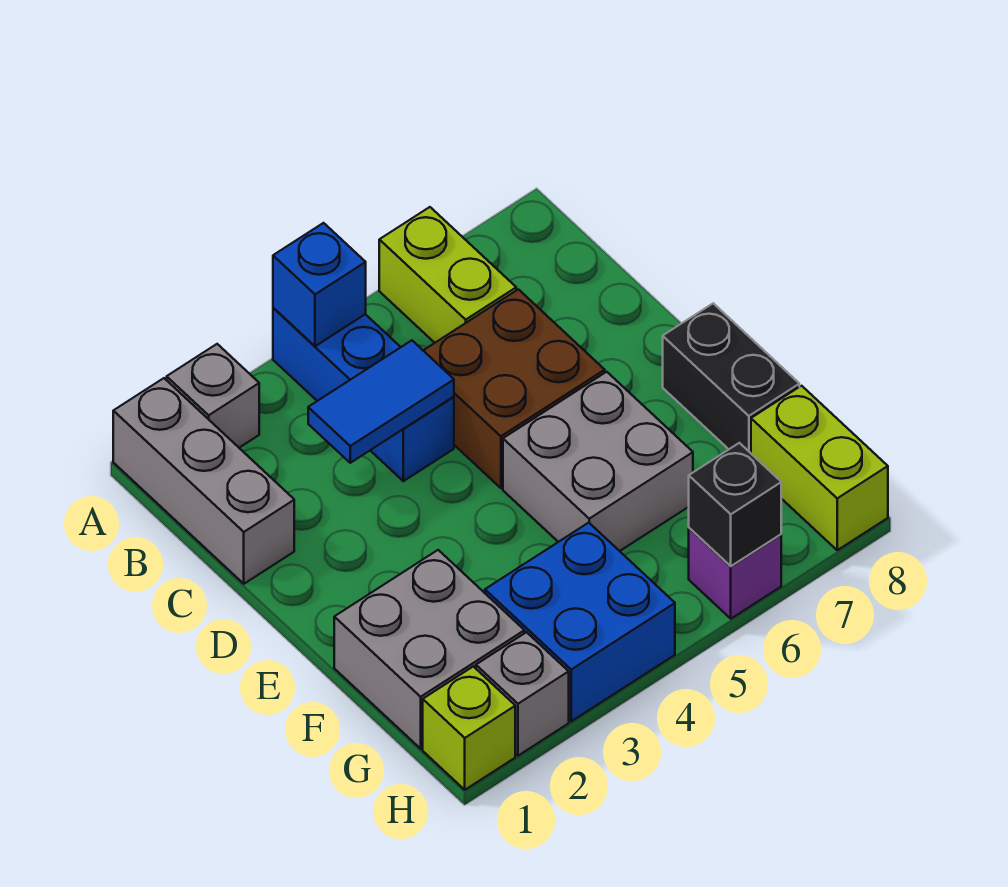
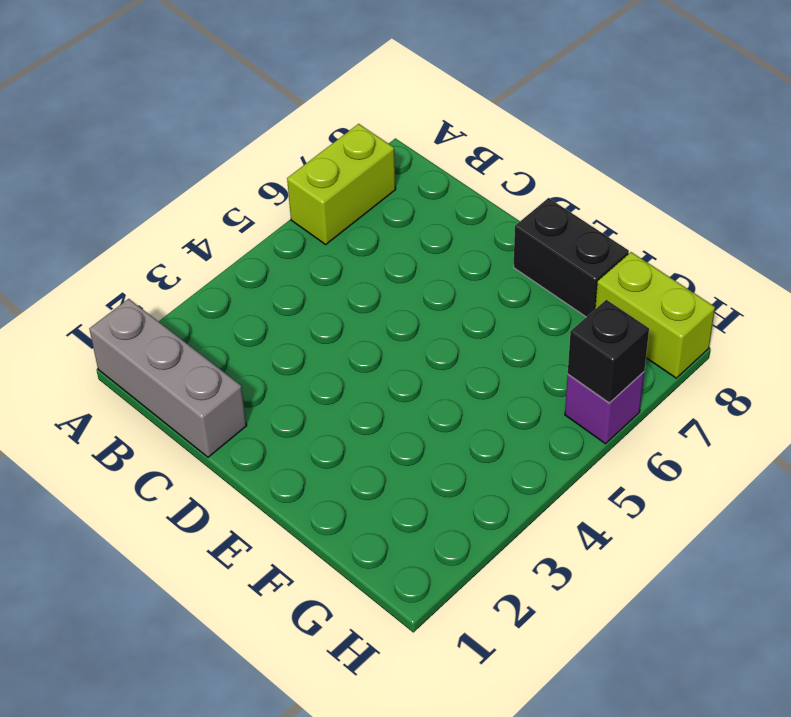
lime 1x2 brick [287,124,396,244] -> lime 1x2 brick turned to [379,207,516,343]
none -> grey 1x1 brick [167,344,259,448]
none -> blue 1x3 brick [273,308,454,481]
none -> brown 2x2 brick [423,289,605,488]

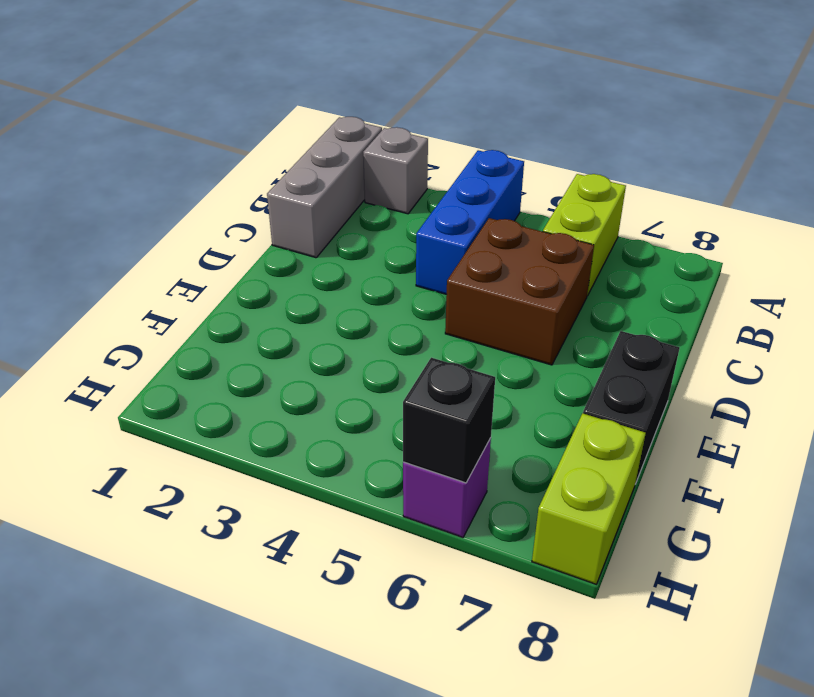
none -> grey 2x2 brick [503,372,693,551]
none -> grey 2x2 brick [334,550,524,749]
none -> blue 2x2 brick [485,523,675,721]

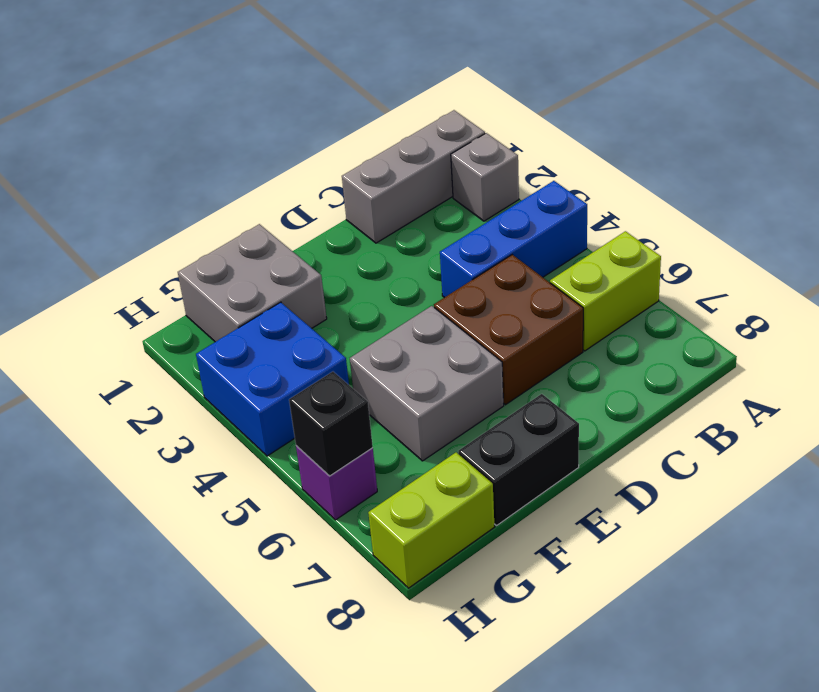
none -> lime 1x1 brick [423,666,515,790]
none -> grey 1x1 brick [476,632,569,756]
none -> blue 1x1 brick [273,223,366,346]

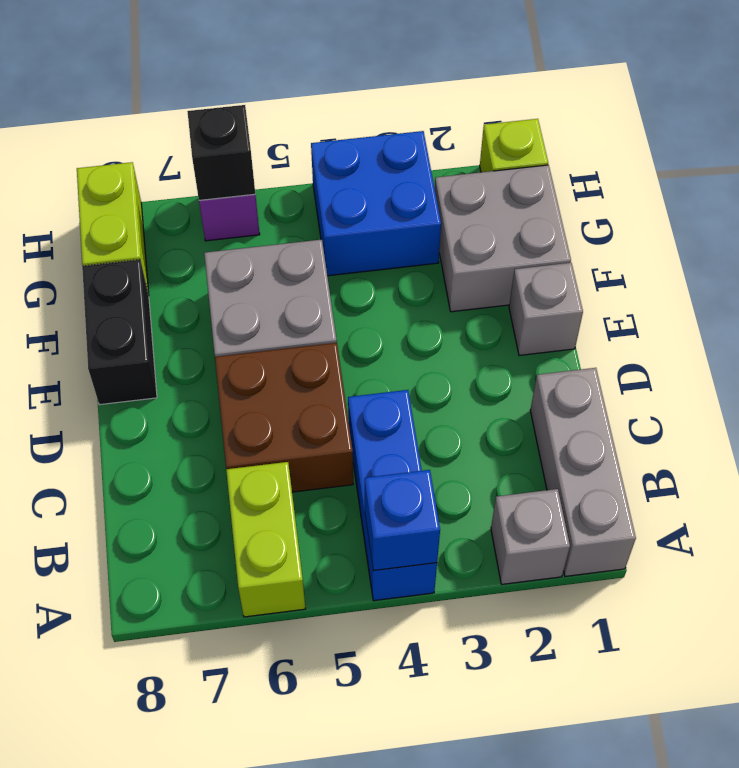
grey 1x1 brick [509,263,583,355] -> grey 1x1 brick moved to [476,632,569,756]
none -> blue 1x2 tile [308,340,454,463]

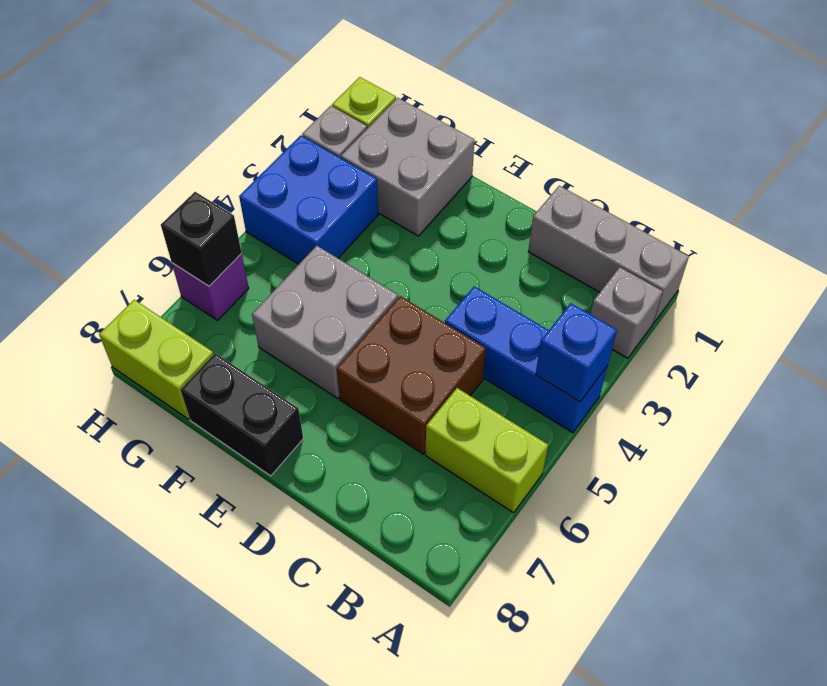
none -> blue 1x2 tile [308,340,454,463]

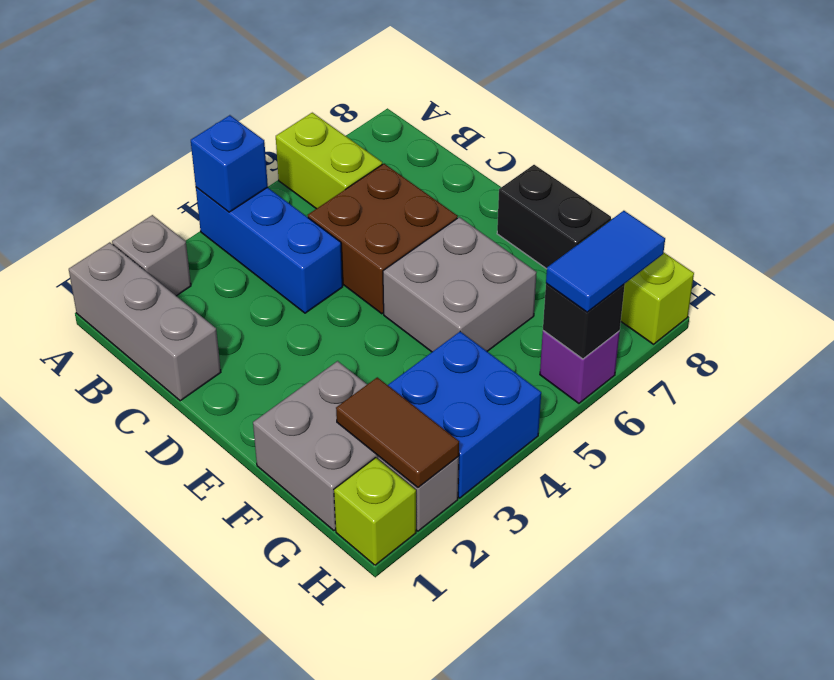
brown 1x2 tile [336,377,459,487] -> none
blue 1x2 tile [546,211,665,312] -> blue 1x2 tile moved to [308,340,454,463]

